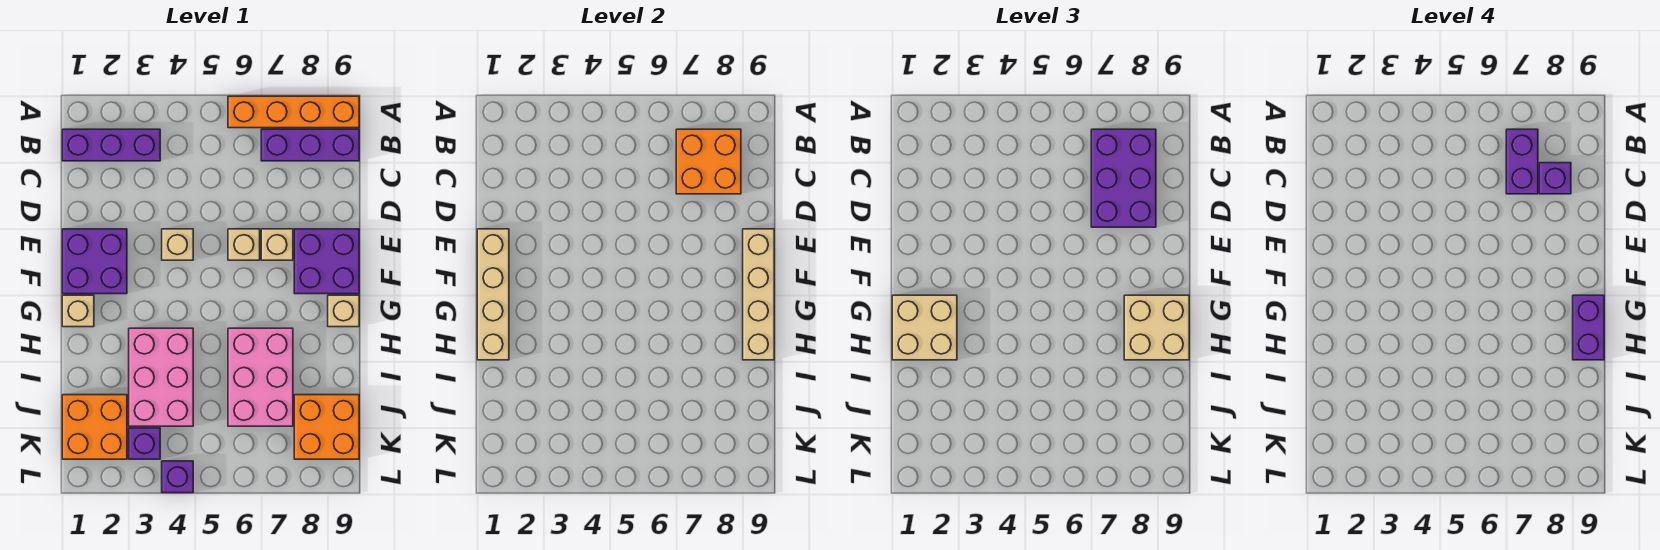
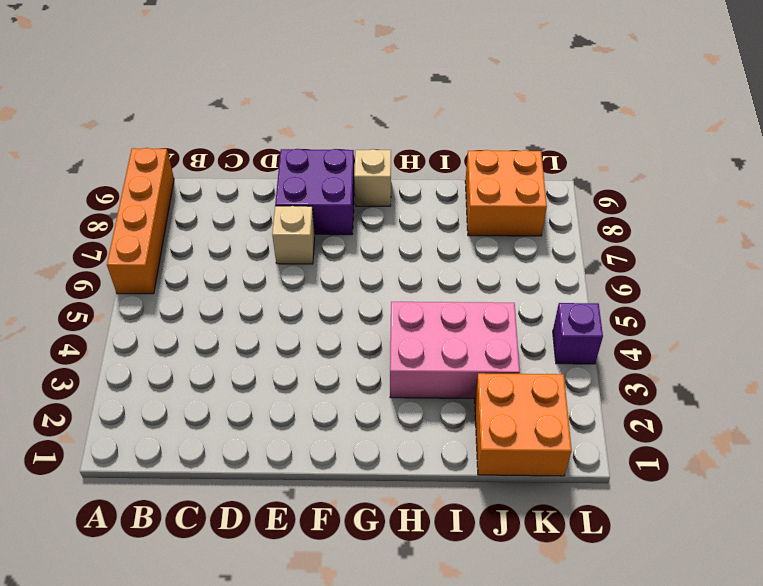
none -> purple 1x3 brick [62,129,160,161]
none -> purple 1x3 brick [261,129,359,161]
none -> purple 2x2 brick [62,229,127,294]

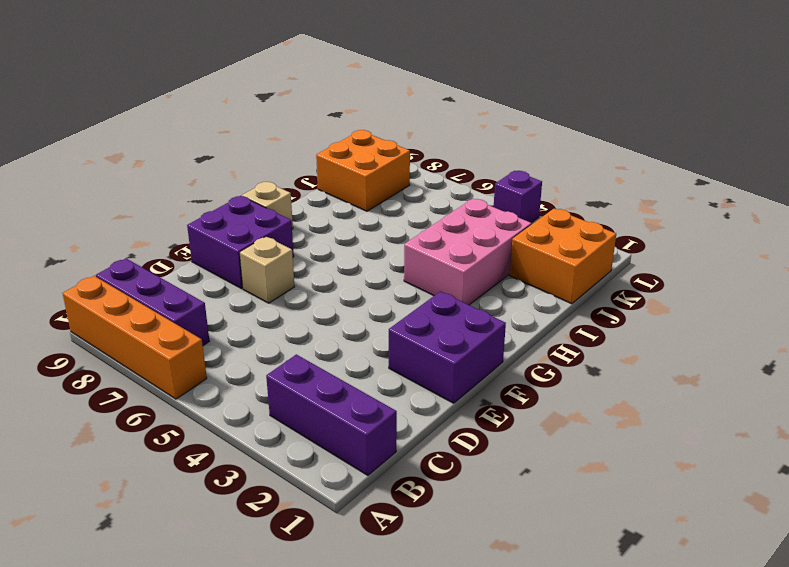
none -> tan 1x1 brick [162,229,193,260]
none -> tan 1x1 brick [228,229,260,260]
none -> tan 1x1 brick [62,295,94,327]

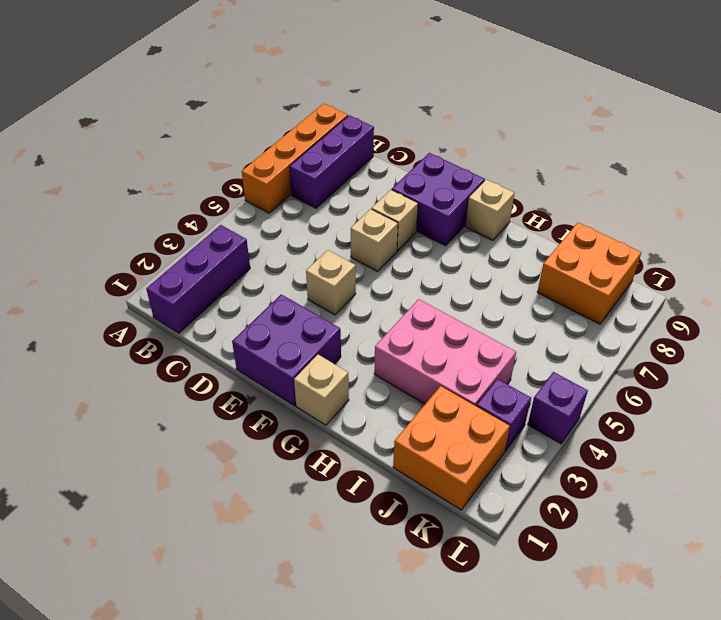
none -> pink 2x3 brick [228,328,293,426]
none -> orange 2x2 brick [676,129,741,194]
none -> tan 1x4 brick [477,229,509,360]

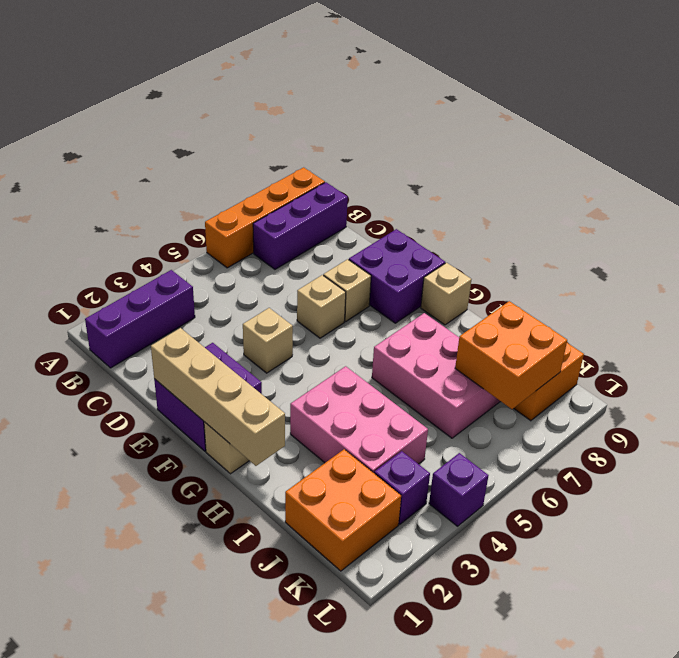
orange 2x2 brick [455,301,567,409] -> orange 2x2 brick moved to [676,129,741,194]
none -> tan 1x4 brick [743,229,774,360]
none -> purple 2x3 brick [1091,129,1156,227]
none -> tan 2x2 brick [892,295,957,360]

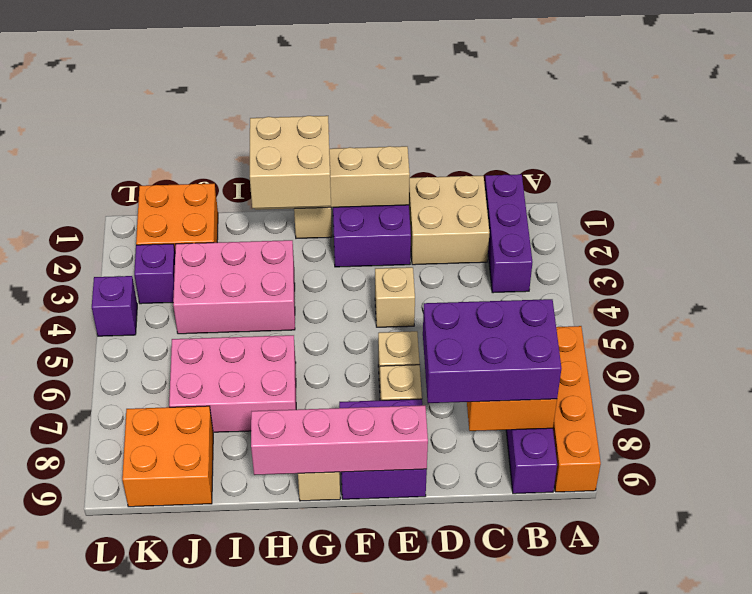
tan 2x2 brick [409,176,489,265] -> tan 2x2 brick moved to [1124,295,1189,360]
pink 1x4 brick [251,405,428,475] -> tan 1x4 brick [743,229,774,360]
none -> purple 1x2 brick [1506,129,1538,194]
none -> purple 1x1 brick [1539,163,1571,194]
none -> purple 1x2 brick [1573,295,1604,360]

